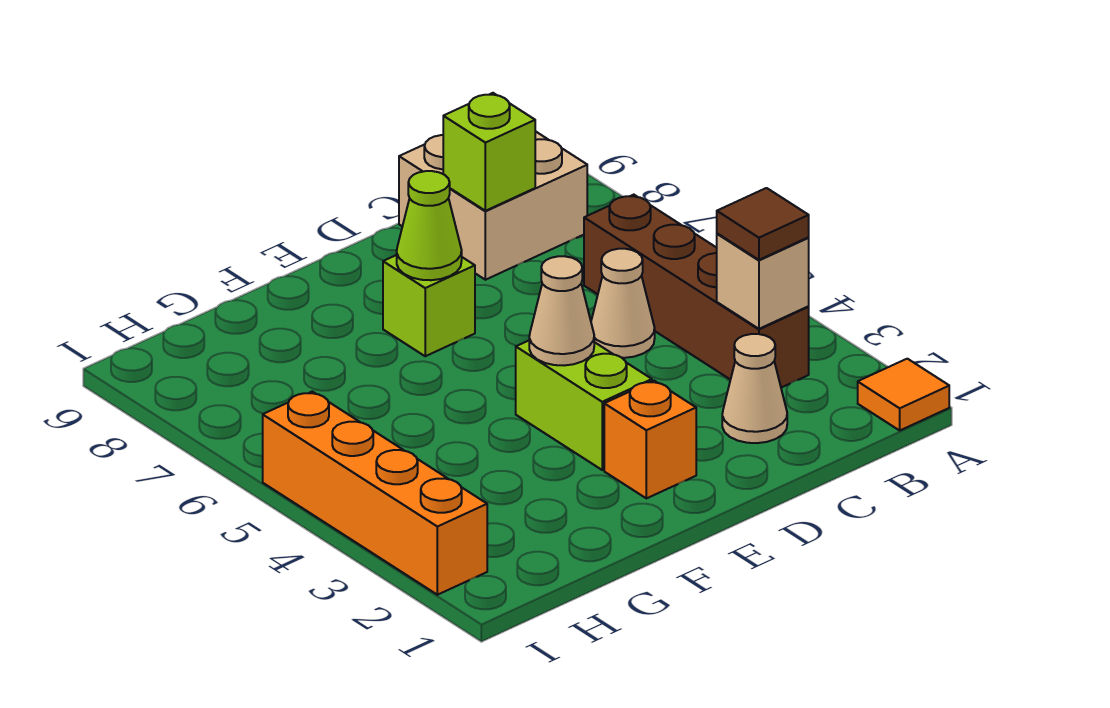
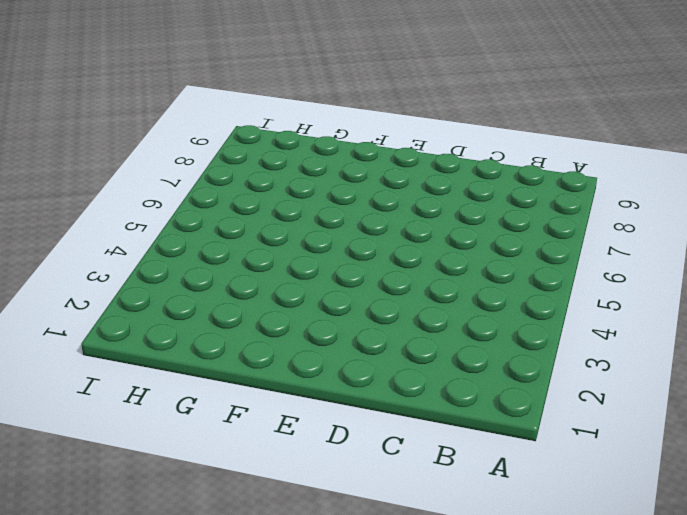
none -> orange 1x1 tile [858,359,949,430]
none -> brown 1x4 brick [584,195,809,388]
none -> tan 2x2 brick [399,131,587,280]

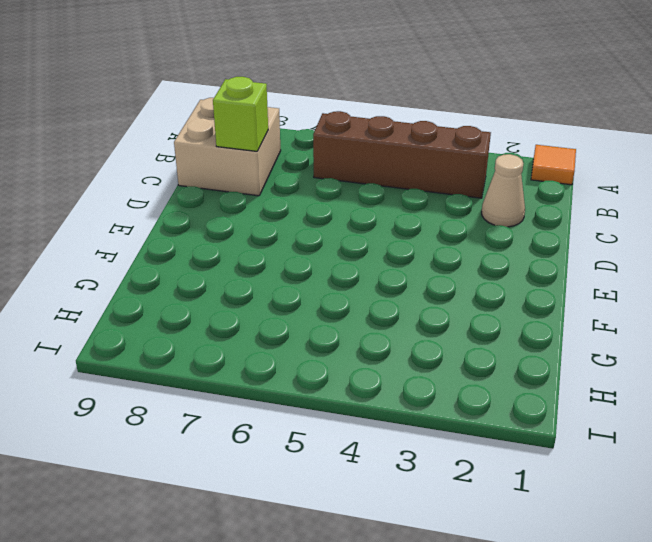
none -> tan 1x1 cone [591,249,655,358]
none -> orange 1x1 brick [604,381,696,498]
none -> lime 1x2 brick [516,341,652,470]

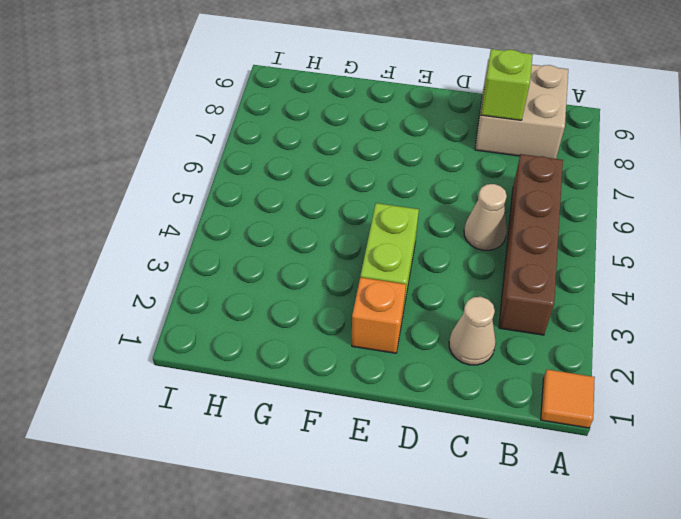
none -> lime 1x1 brick [383,255,475,356]
none -> orange 1x4 brick [263,392,487,595]
none -> tan 1x1 brick [717,233,809,329]

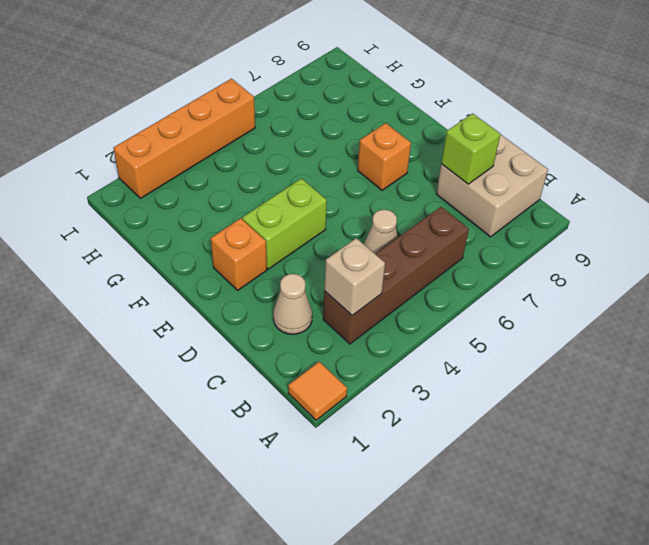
orange 1x1 brick [358,123,411,190] -> lime 1x1 brick [383,255,475,356]
none -> tan 1x1 cone [529,256,594,365]
none -> lime 1x1 cone [397,171,462,280]
none -> brown 1x1 tile [717,188,809,260]

